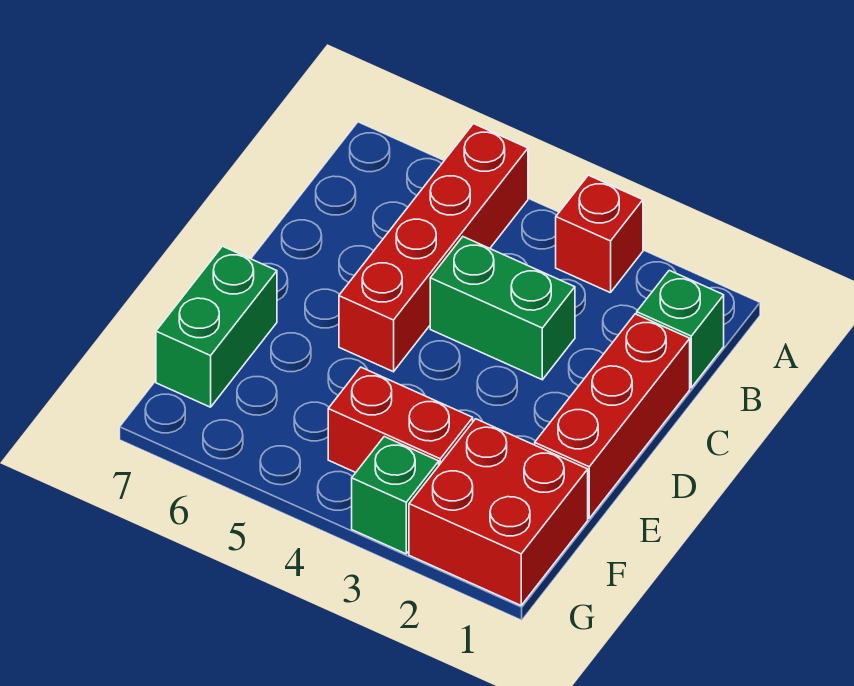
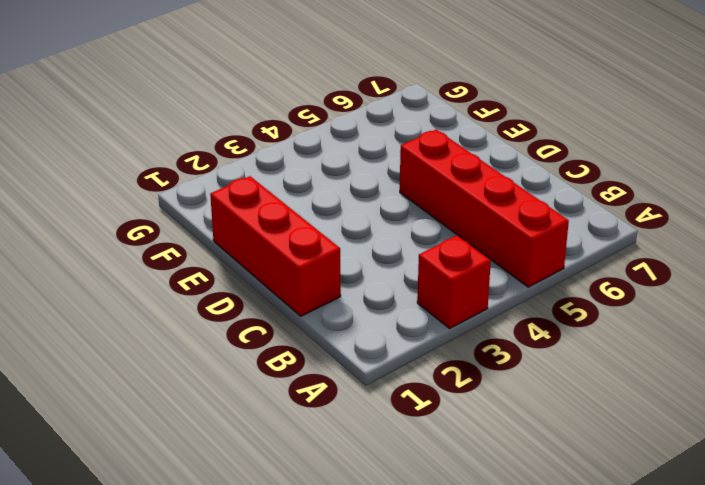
none -> green 1x1 brick [637,270,724,388]
none -> green 1x2 brick [430,237,575,380]

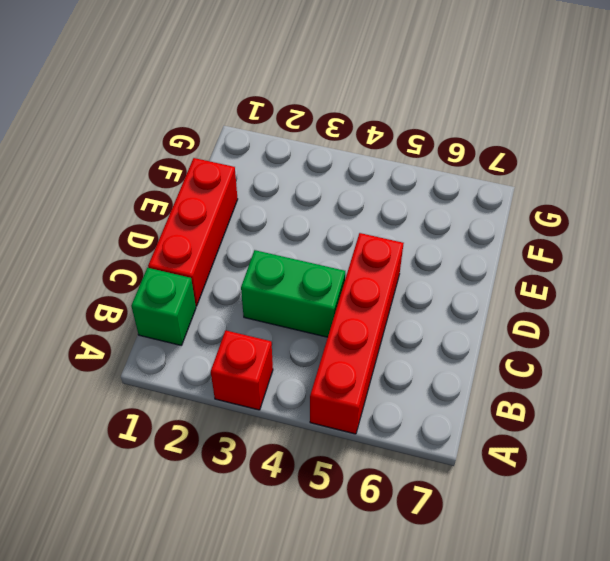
none -> green 1x2 brick [156,246,277,407]
none -> red 2x2 brick [409,419,588,605]

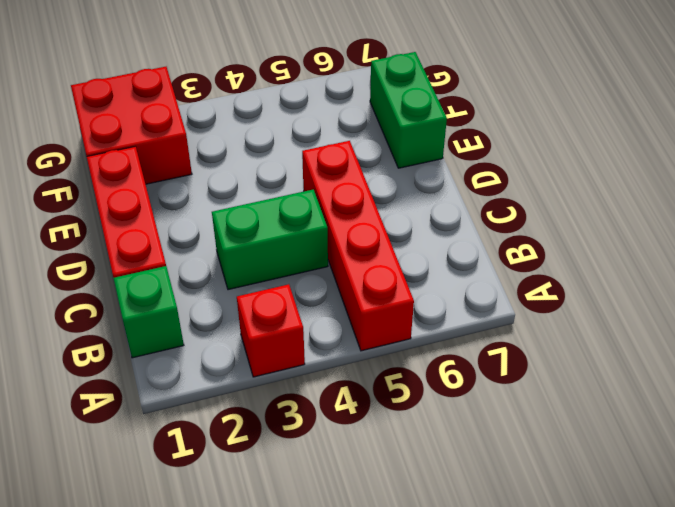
none -> red 1x2 brick [328,367,473,472]
none -> green 1x1 brick [352,437,439,554]

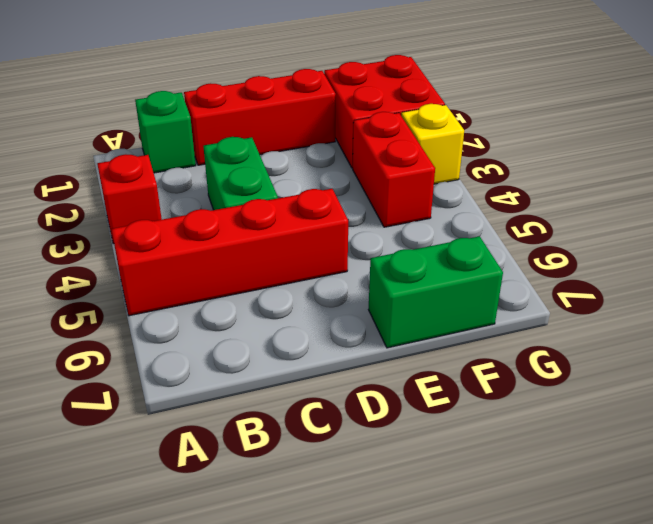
yellow 1x1 brick [401,104,464,184] -> green 1x1 brick [352,437,439,554]

